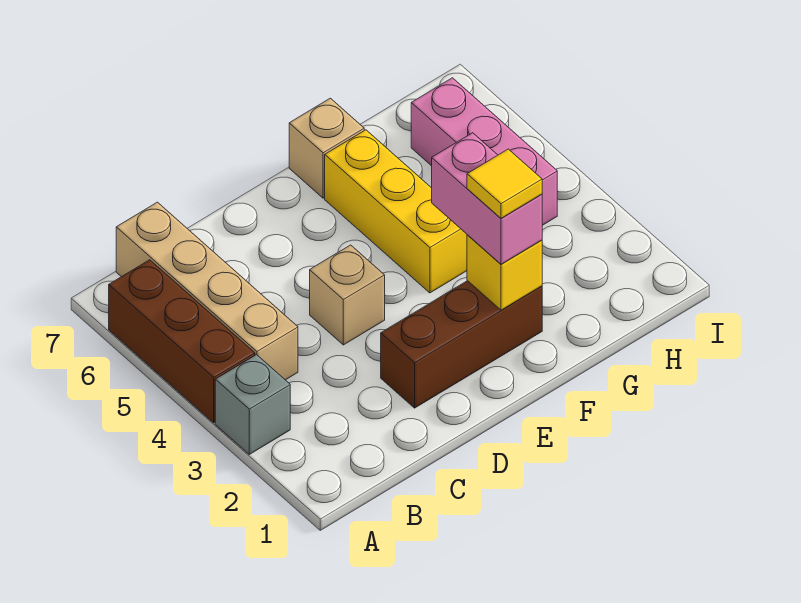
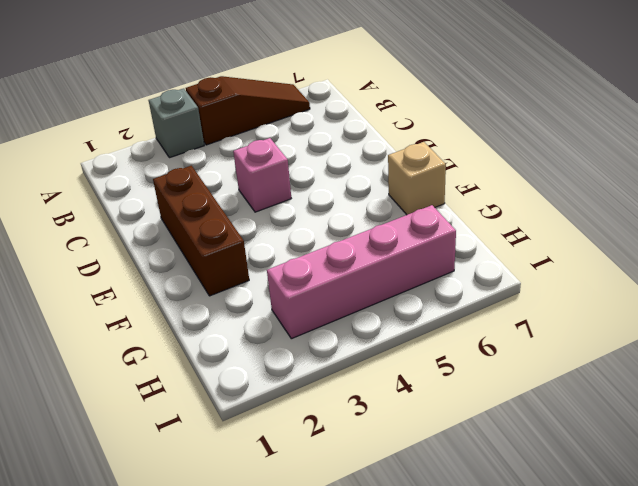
brown 1x3 slope [186,76,310,145] -> brown 1x3 brick [109,260,255,423]
pink 1x1 brick [233,138,291,212] -> tan 1x1 brick [310,245,385,345]
pink 1x4 brick [267,205,456,339] -> pink 1x3 brick [411,78,557,225]
none -> tan 1x4 brick [116,202,298,380]
none -> yellow 1x3 brick [325,130,467,293]

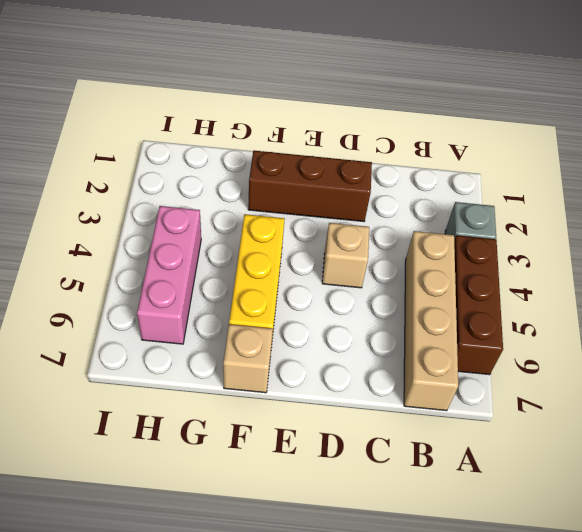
none -> yellow 1x1 brick [467,235,542,310]
none -> pink 1x2 brick [432,133,542,264]

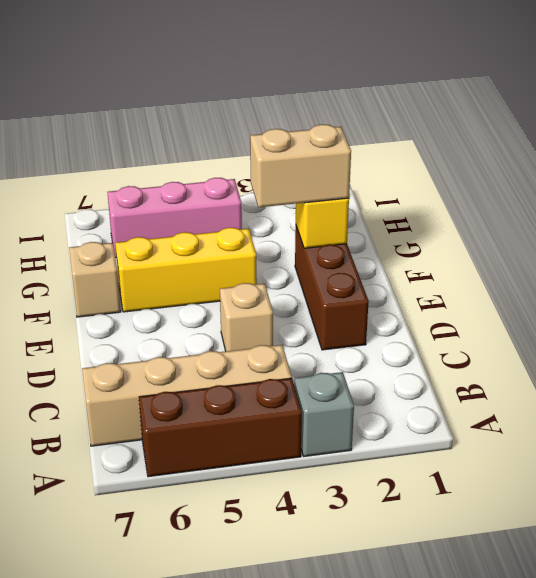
tan 1x2 brick [250,124,351,207] -> pink 1x2 brick [432,133,542,264]
none -> yellow 1x1 tile [467,149,542,218]

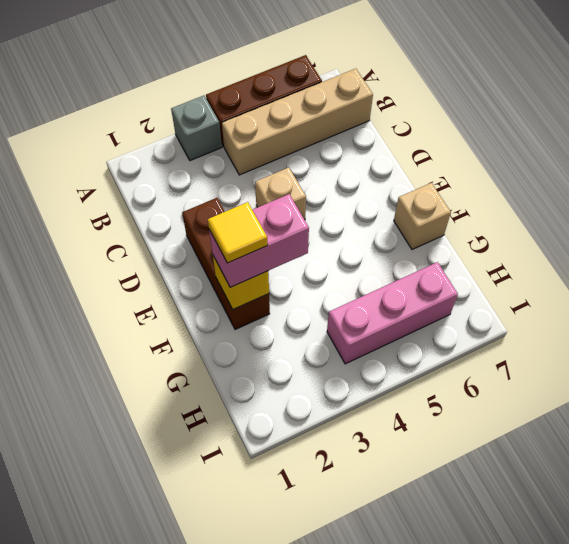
none -> yellow 1x3 brick [325,130,467,293]

